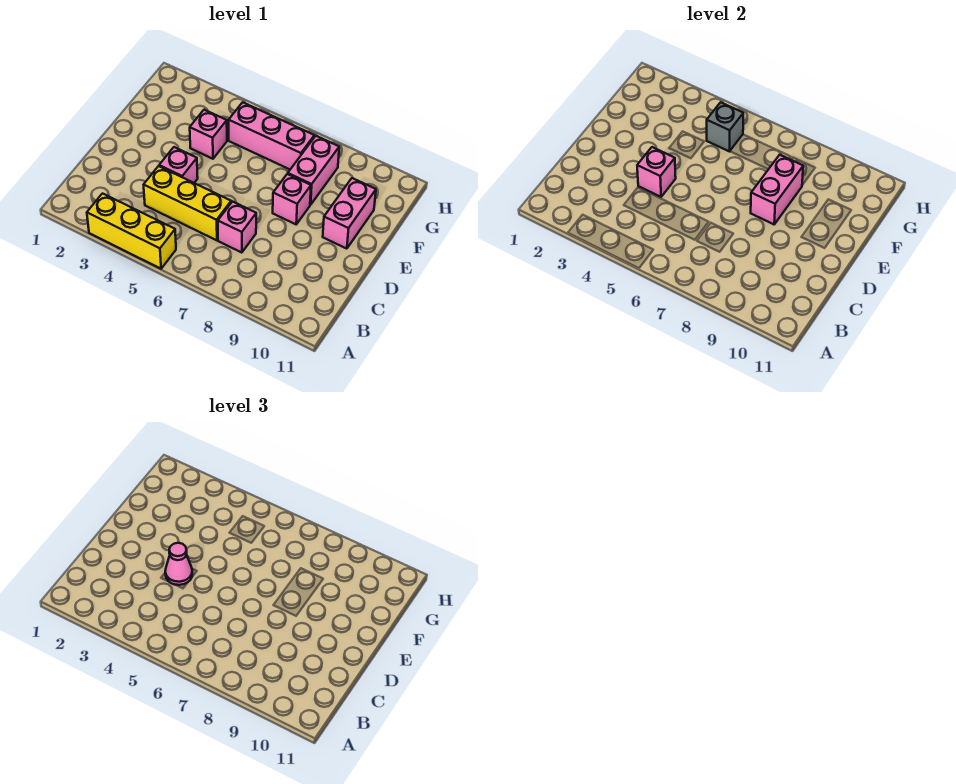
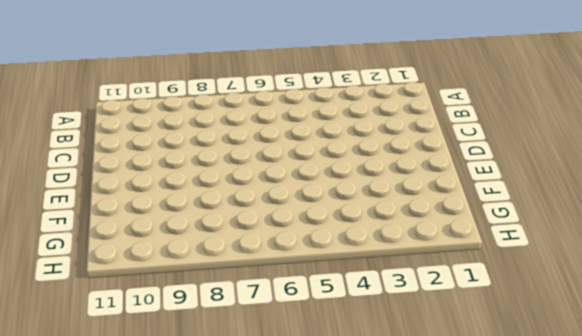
none -> yellow 1x3 brick [87,194,176,269]
none -> yellow 1x3 brick [144,166,231,240]
none -> pink 1x1 brick [218,202,256,253]

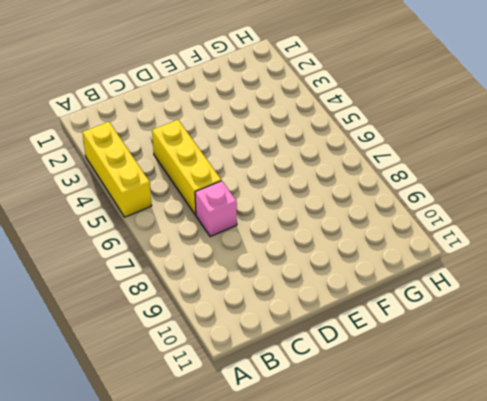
none -> pink 1x1 brick [159,147,198,183]
none -> pink 1x1 brick [273,174,311,224]
none -> pink 1x2 brick [323,178,376,249]

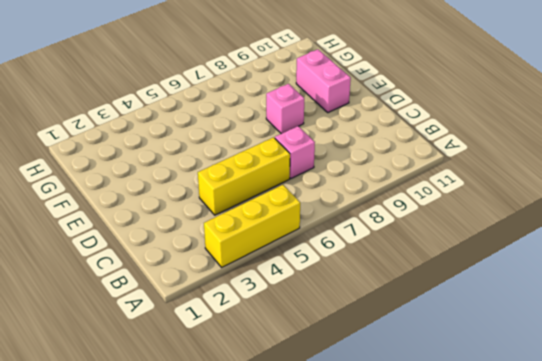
none -> pink 1x1 brick [159,147,198,183]
none -> pink 1x1 brick [190,110,227,159]
none -> pink 1x2 brick [288,136,339,205]

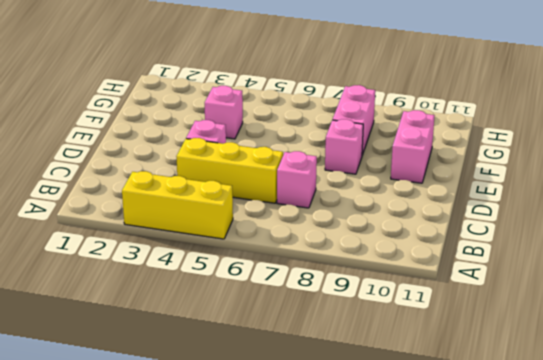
none -> pink 1x3 brick [229,102,314,169]
none -> pink 1x1 brick [637,147,676,197]
none -> pink 1x2 brick [751,155,803,224]

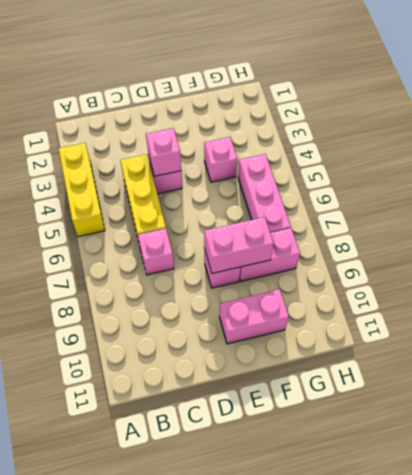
none -> grey 1x1 brick [707,102,743,151]
none -> pink 1x1 cone [165,543,192,585]

